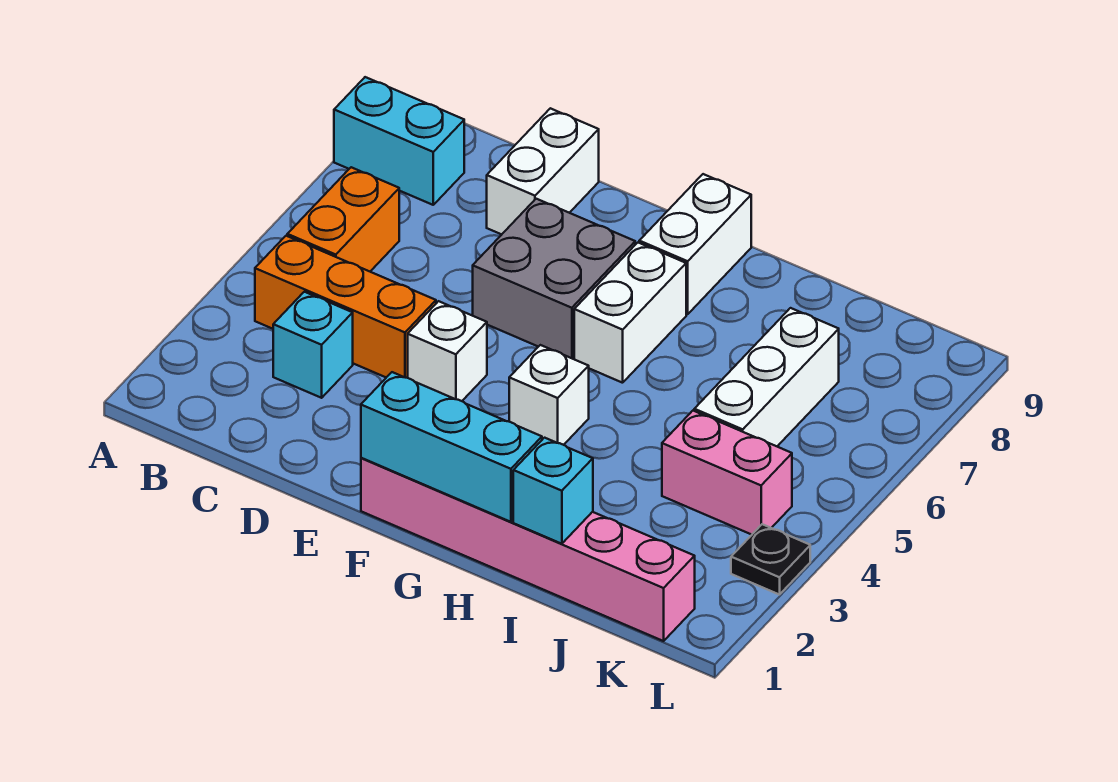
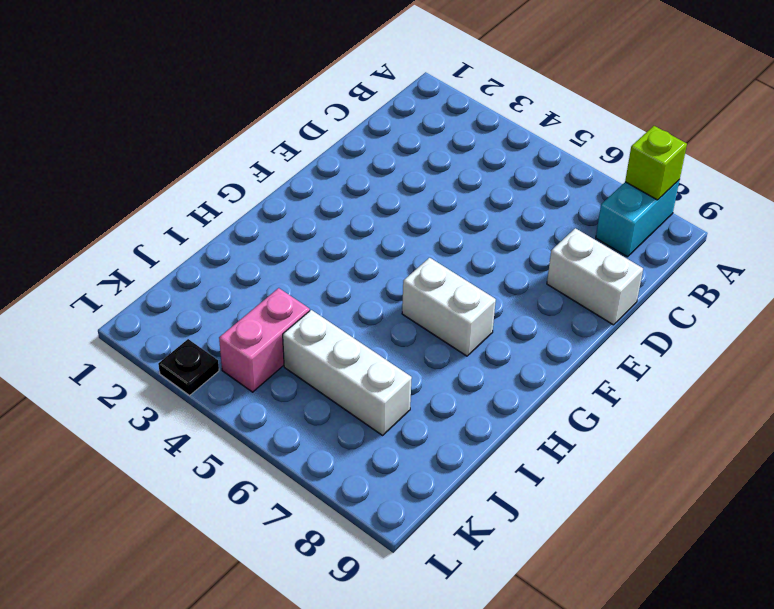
lime 1x1 brick [625,126,687,200] -> none
none -> orange 1x3 brick [255,236,436,378]
none -> orange 1x2 brick [287,167,399,271]
none -> cyan 1x1 brick [273,292,353,398]

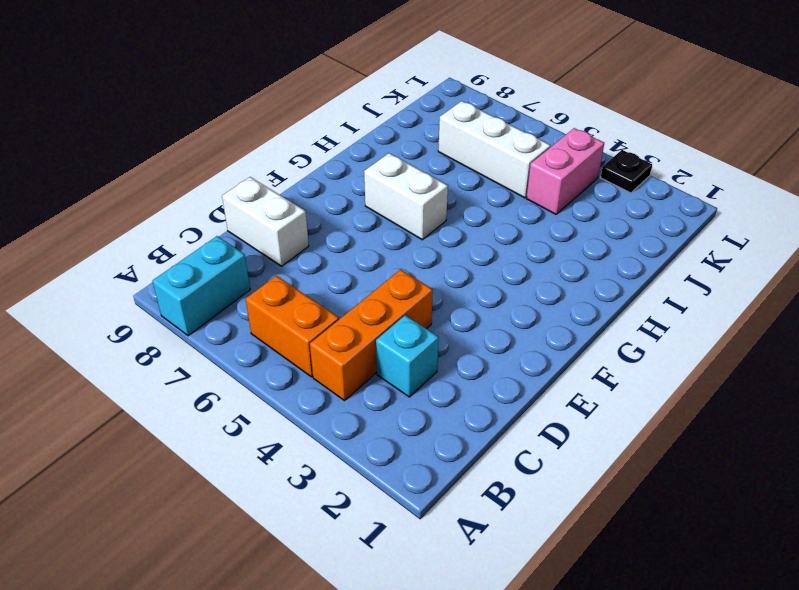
none -> white 1x1 brick [408,301,487,401]
none -> grey 2x2 brick [473,199,635,359]
none -> pink 1x6 brick [361,458,695,641]

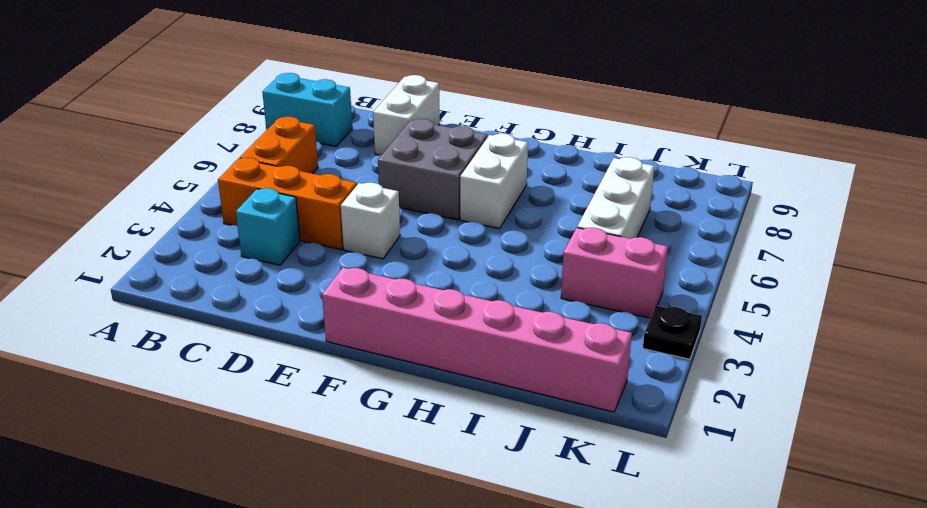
none -> white 1x1 brick [509,345,589,445]
none -> white 1x2 brick [639,174,751,314]
none -> cyan 1x3 brick [361,372,542,522]

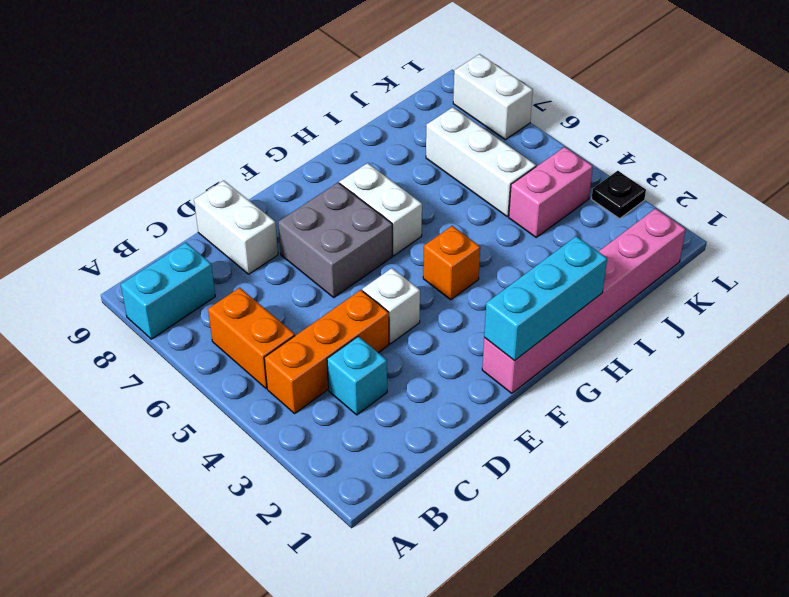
orange 1x1 brick [423,226,480,300] -> white 1x1 brick [509,345,589,445]
white 1x2 brick [453,54,533,140] -> white 1x2 brick moved to [639,174,751,314]
none -> cyan 1x1 brick [513,438,593,544]

